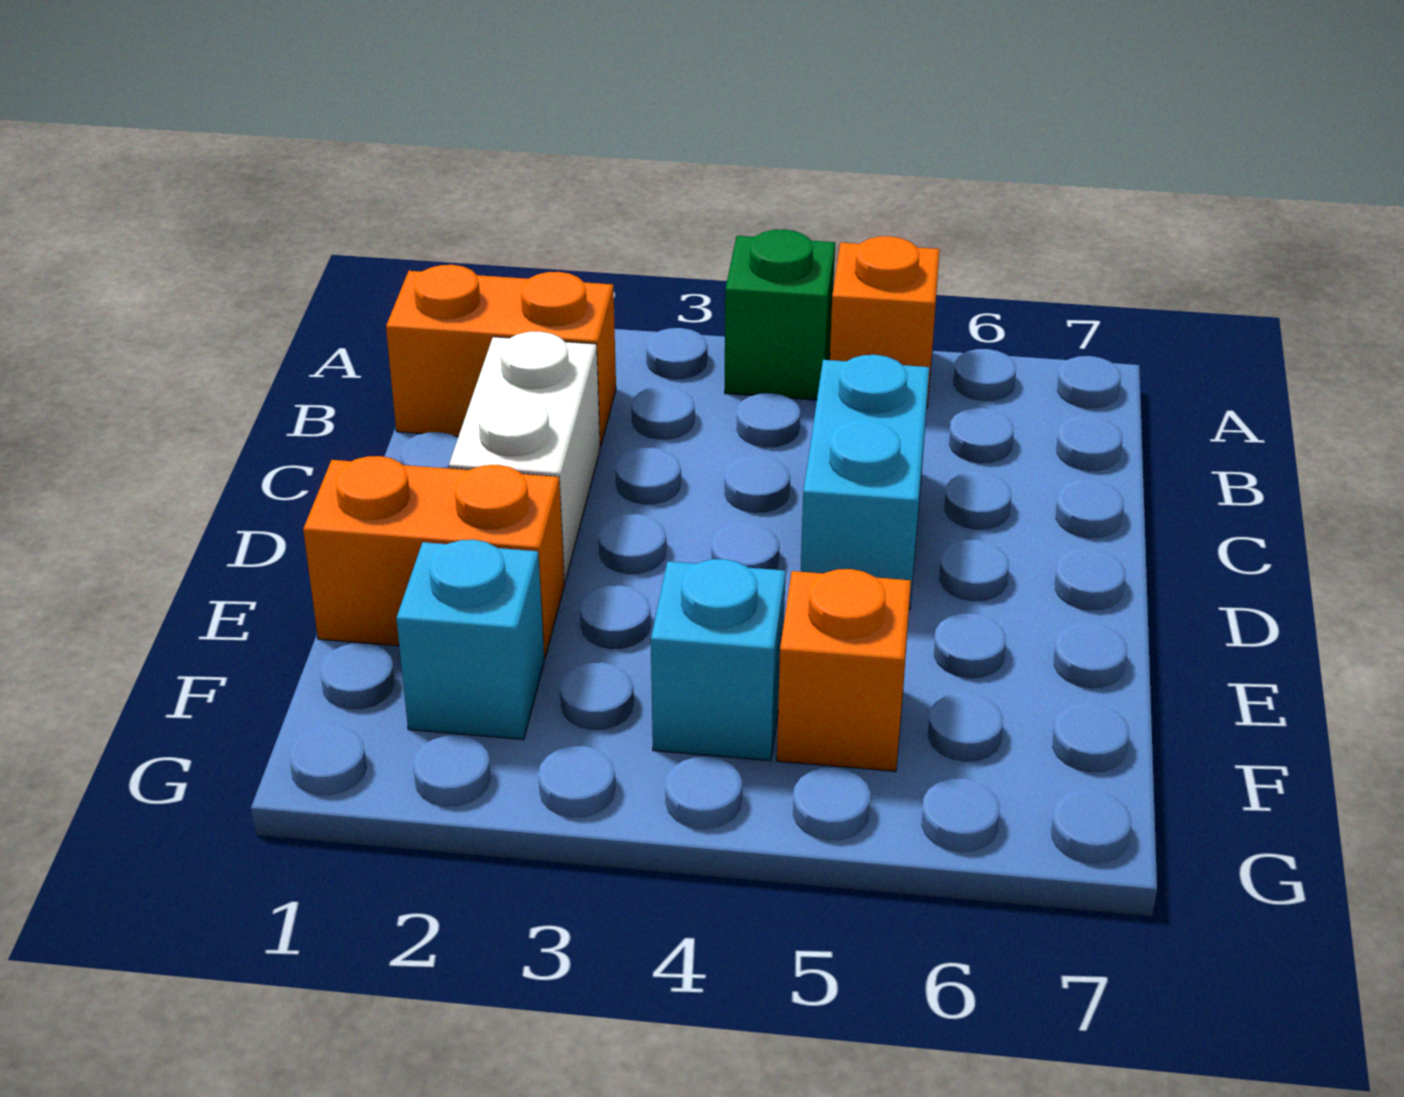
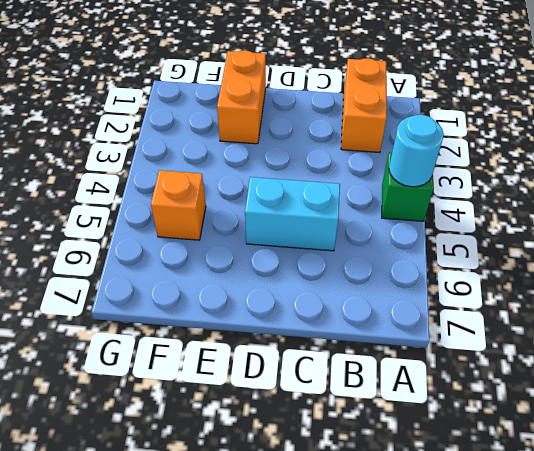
cyan 1x1 round brick [389,115,444,187] -> none
none -> orange 1x1 brick [830,236,940,407]
none -> white 1x2 brick [449,332,600,582]

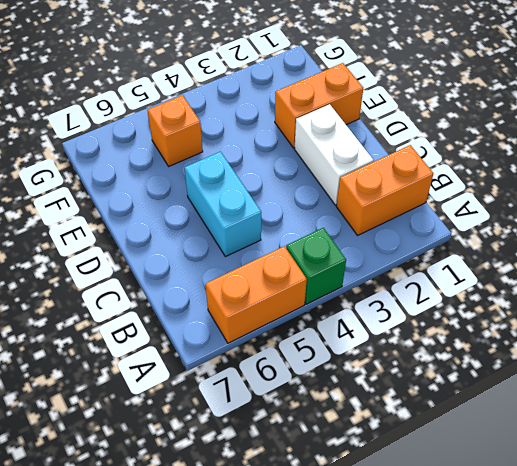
orange 1x2 brick [205,246,307,343] -> orange 1x1 brick [830,236,940,407]
none -> cyan 1x1 brick [396,540,544,740]
none -> cyan 1x1 brick [651,559,786,761]

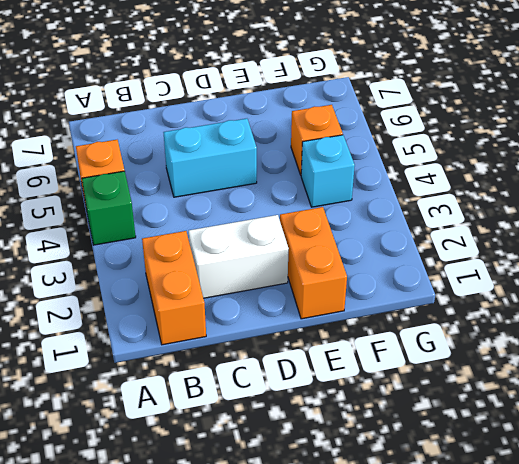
none -> cyan 1x1 brick [396,540,544,740]

